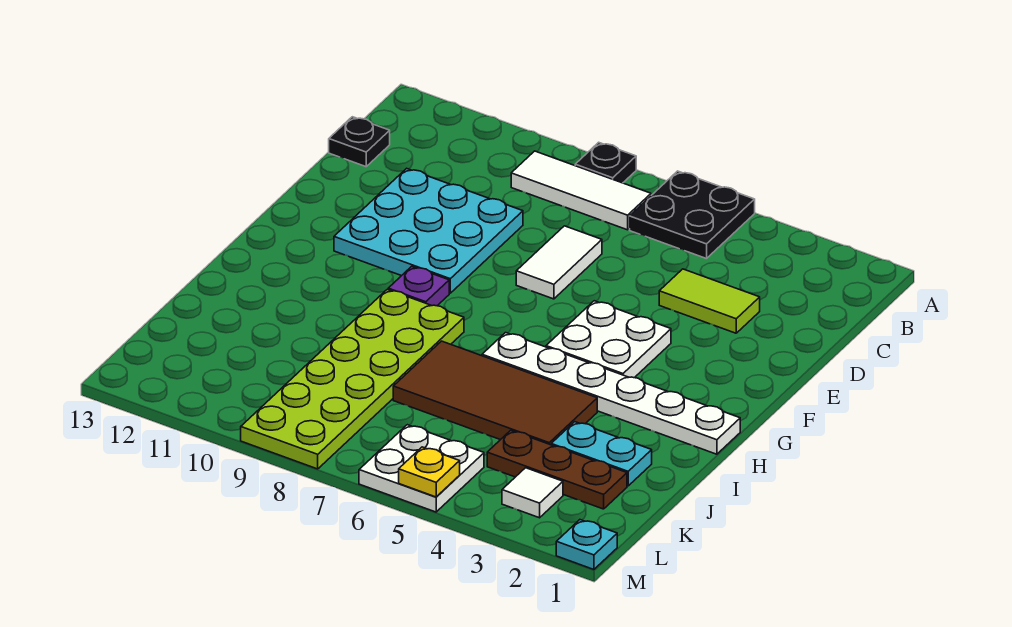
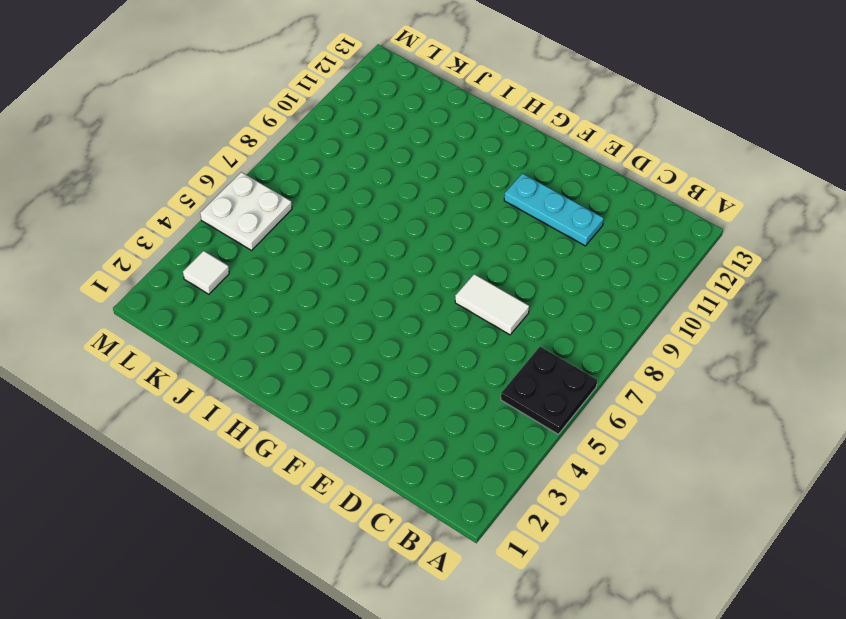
cyan 1x3 plate [504,173,604,246] -> cyan 3x3 plate [334,168,523,293]
none -> black 1x1 plate [575,142,636,183]
none -> white 1x3 tile [511,151,651,230]
none -> black 1x1 plate [329,117,390,167]

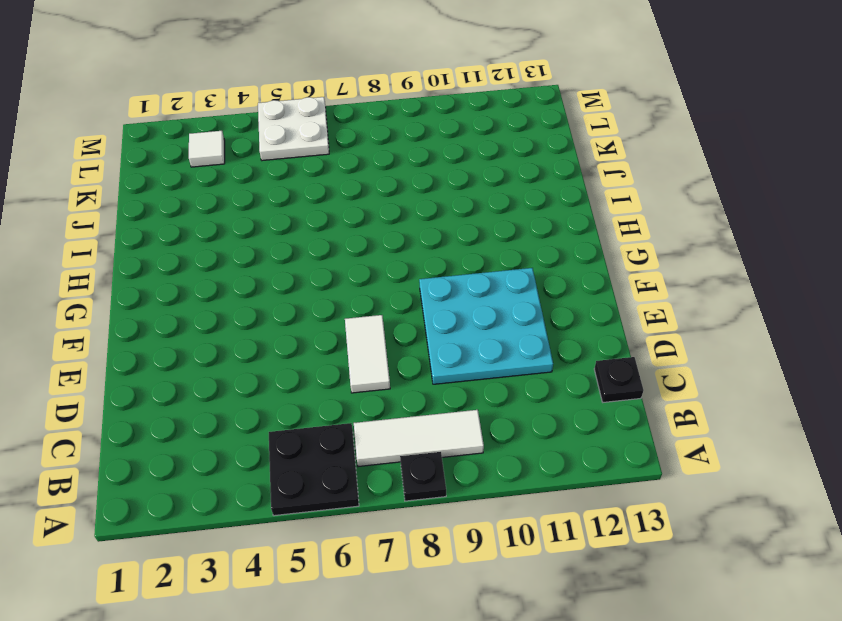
none -> lime 1x2 tile [659,269,760,333]
none -> white 2x2 plate [546,301,671,378]
none -> purple 1x1 plate [388,266,449,306]

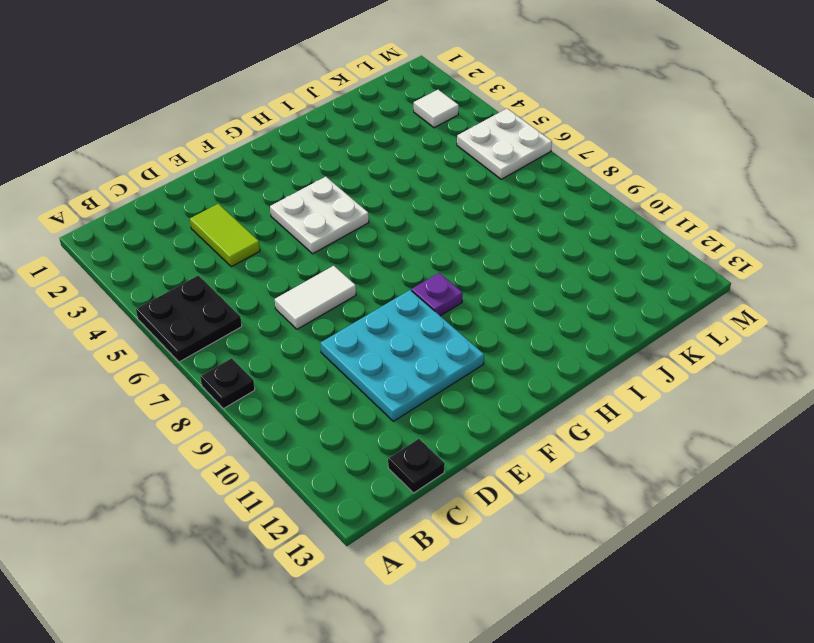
none -> white 1x3 tile [511,151,651,230]
none -> white 1x6 plate [482,333,740,454]
none -> lime 2x6 plate [241,289,464,469]

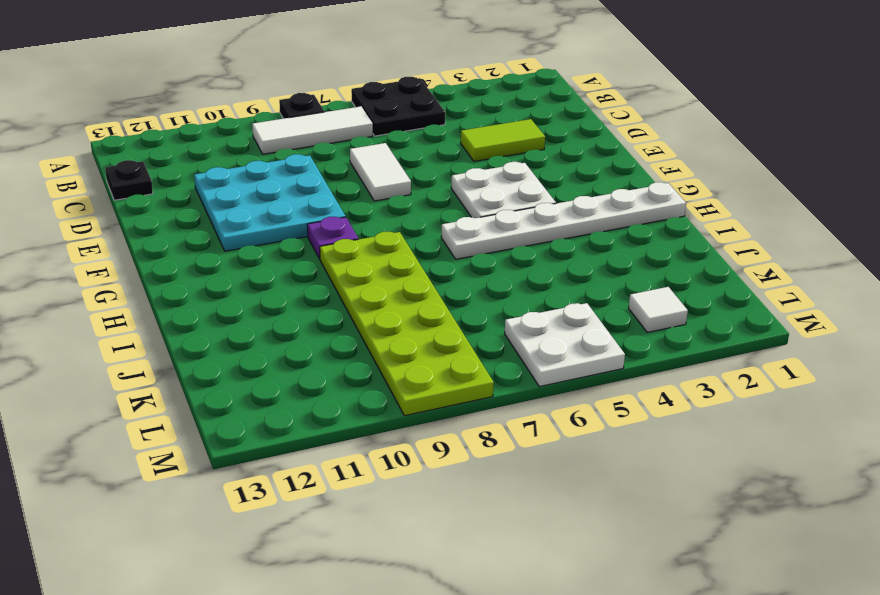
none -> brown 2x4 tile [393,341,597,445]
none -> cyan 1x2 plate [551,422,652,486]
none -> brown 1x3 plate [487,430,627,509]

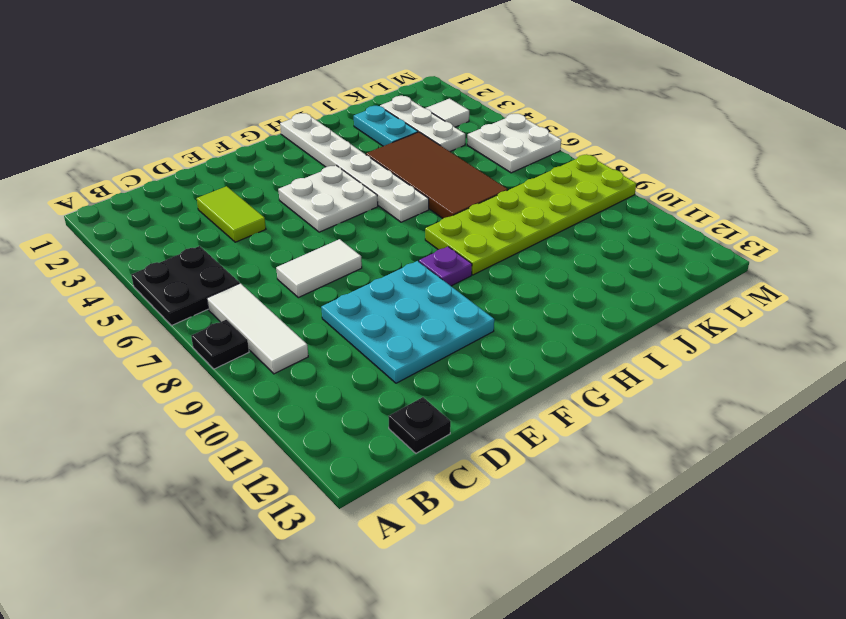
white 1x3 plate [380,96,465,151] -> brown 1x3 plate [487,430,627,509]
none -> cyan 1x1 plate [556,520,617,570]
none -> yellow 1x1 plate [399,447,460,497]

